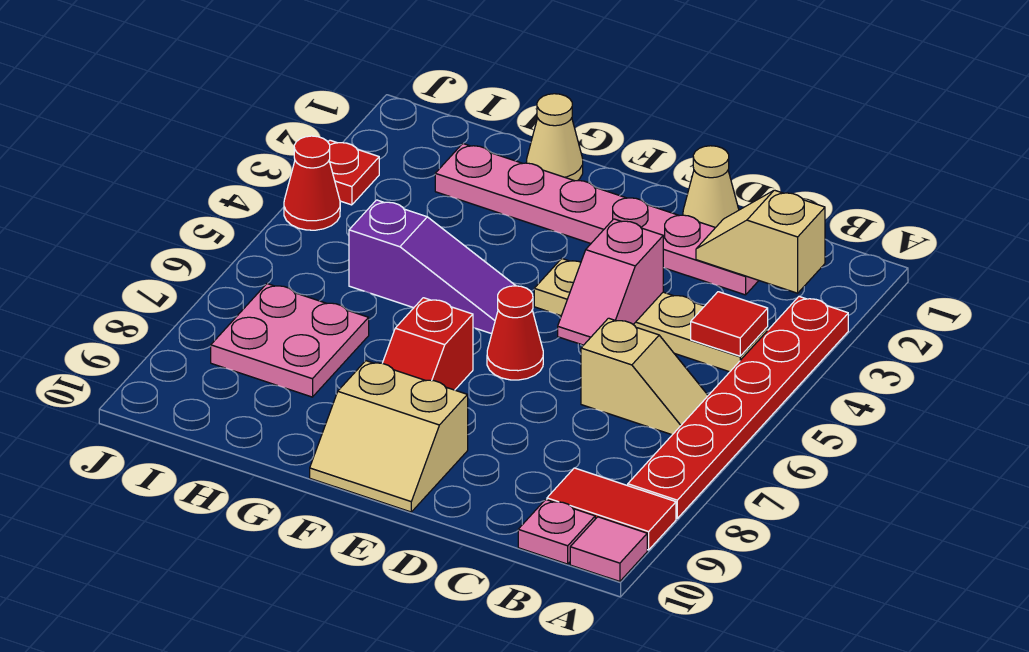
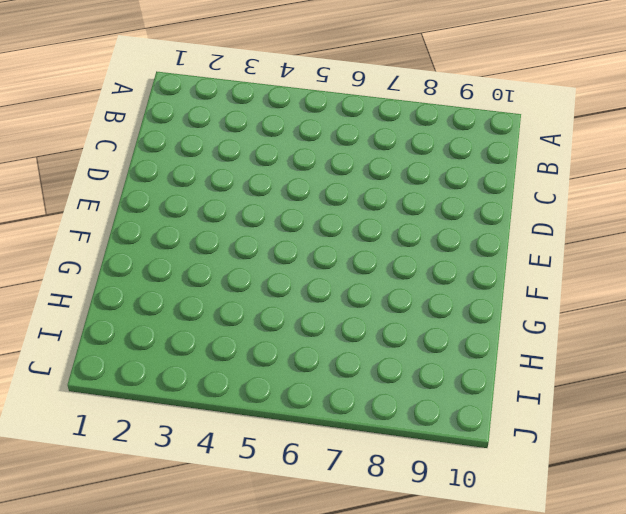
none -> red 1x6 plate [628,296,848,518]
none -> red 1x2 tile [547,468,676,550]
none -> pink 1x1 tile [570,517,647,581]

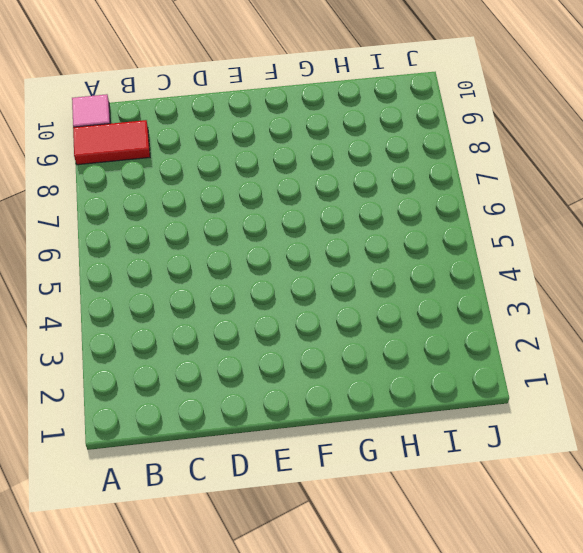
none -> red 1x6 plate [628,296,848,518]
none -> tan 1x4 plate [534,259,768,372]
none -> tan 1x2 slope [581,318,708,435]

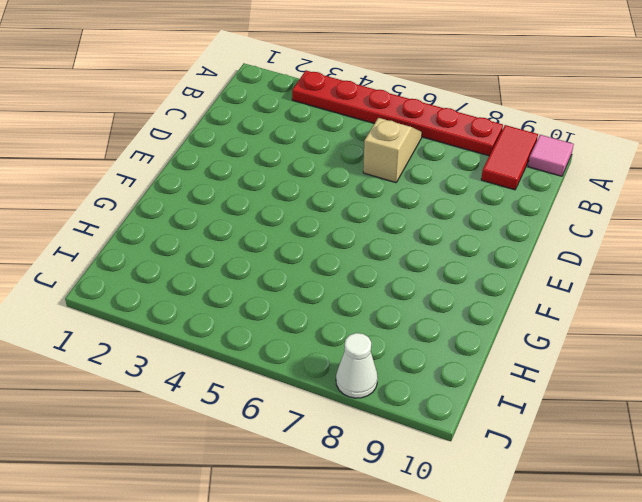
white 1x1 cone [336,333,378,398] -> none
none -> tan 1x4 plate [534,259,768,372]
none -> pink 1x1 plate [518,499,595,564]
none -> pink 1x6 plate [435,144,759,295]

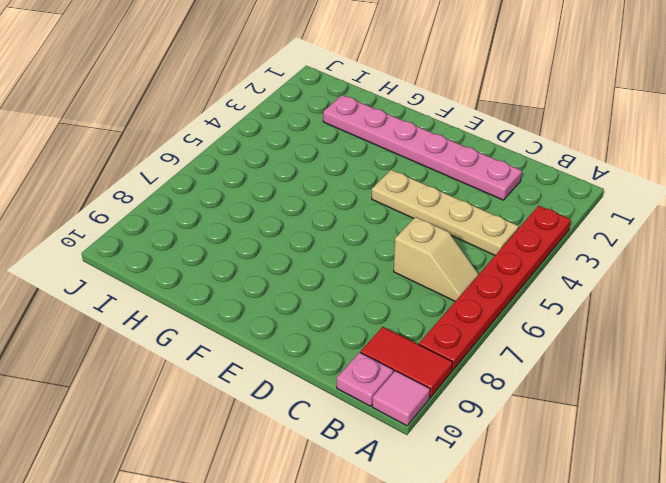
none -> tan 1x1 cone [683,146,739,228]
none -> red 1x1 cone [487,286,543,380]
none -> tan 2x2 slope [310,361,468,512]

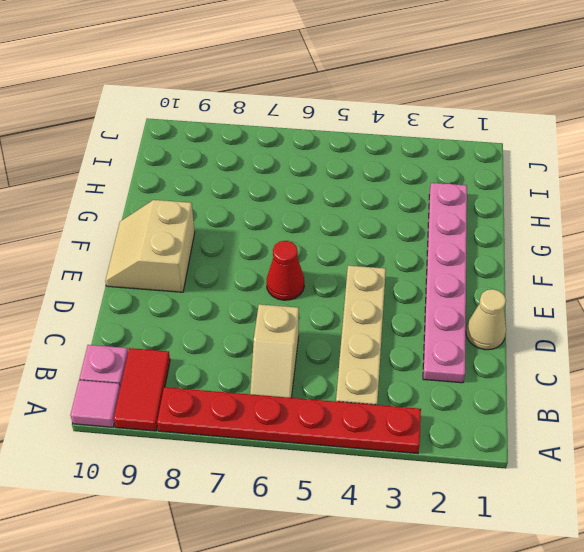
none -> purple 1x3 slope [349,200,516,334]
none -> red 1x2 slope [383,298,473,390]
none -> tan 1x1 cone [527,94,583,181]

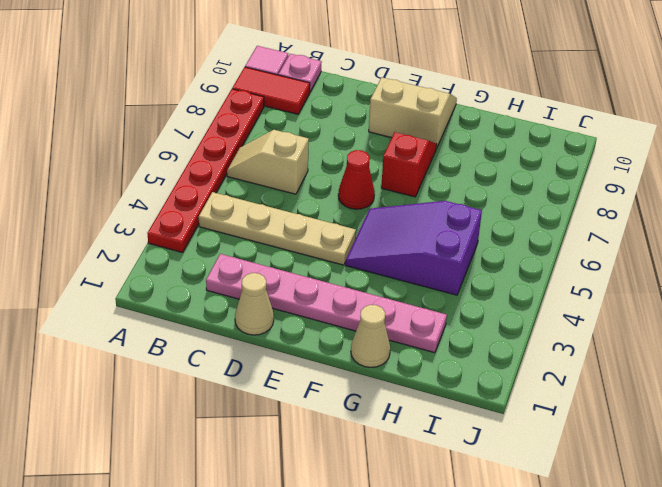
purple 2x3 slope [346,201,482,295] -> purple 1x3 slope [349,200,516,334]
none -> pink 2x2 plate [211,284,369,397]
none -> red 1x1 plate [328,140,379,205]
none -> red 1x1 cone [284,136,340,230]

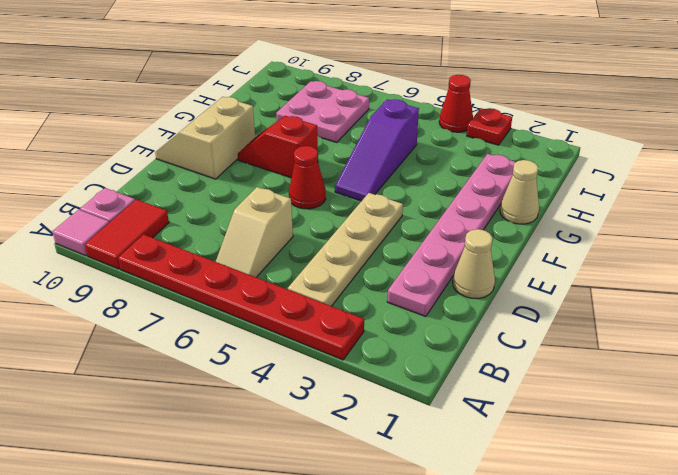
none -> tan 1x2 slope [696,190,825,293]
none -> red 1x1 tile [691,292,768,356]
none -> pink 1x2 slope [558,219,663,345]

